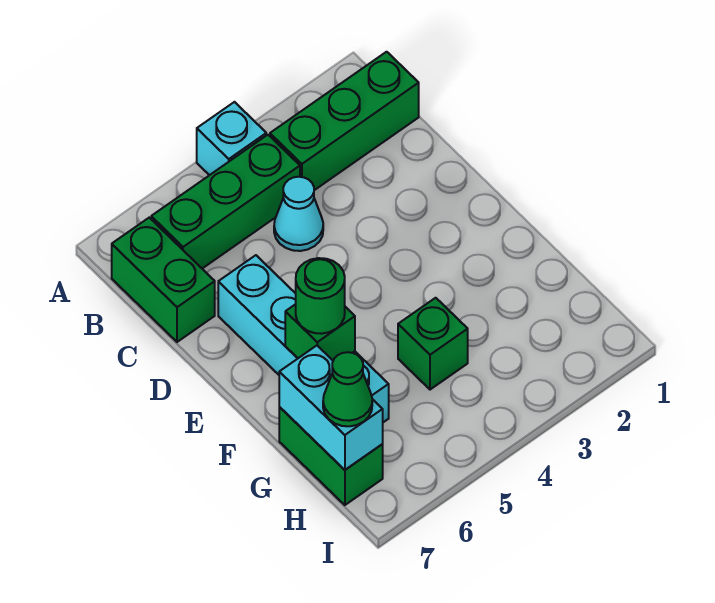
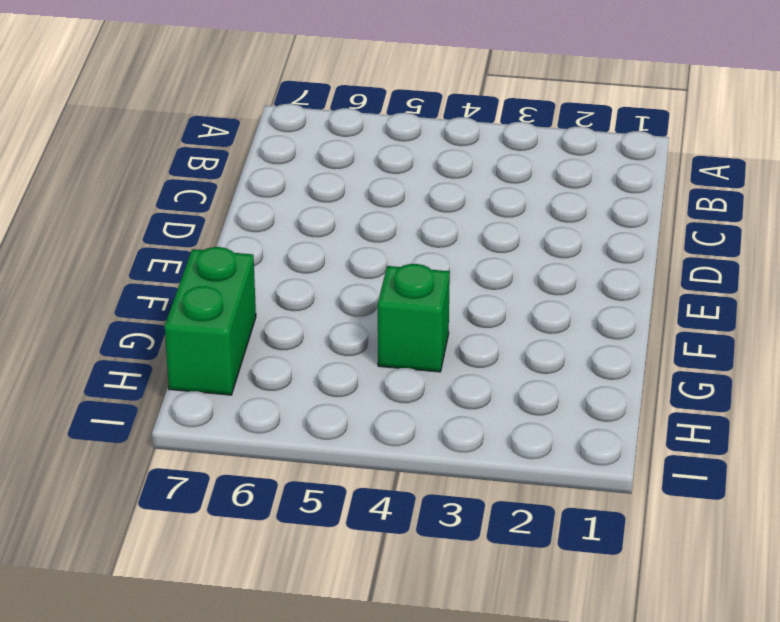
none -> cyan 1x1 brick [197,102,266,175]
none -> green 1x3 brick [270,52,419,190]
none -> green 1x3 brick [151,135,300,268]

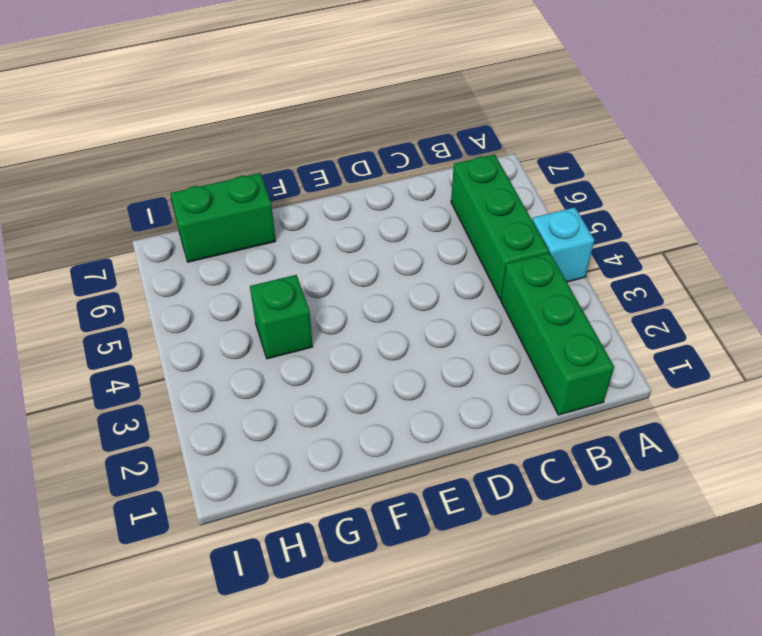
none -> green 1x2 brick [112,218,215,342]
none -> cyan 1x1 cone [274,177,323,251]
none -> cyan 1x4 brick [218,255,389,422]

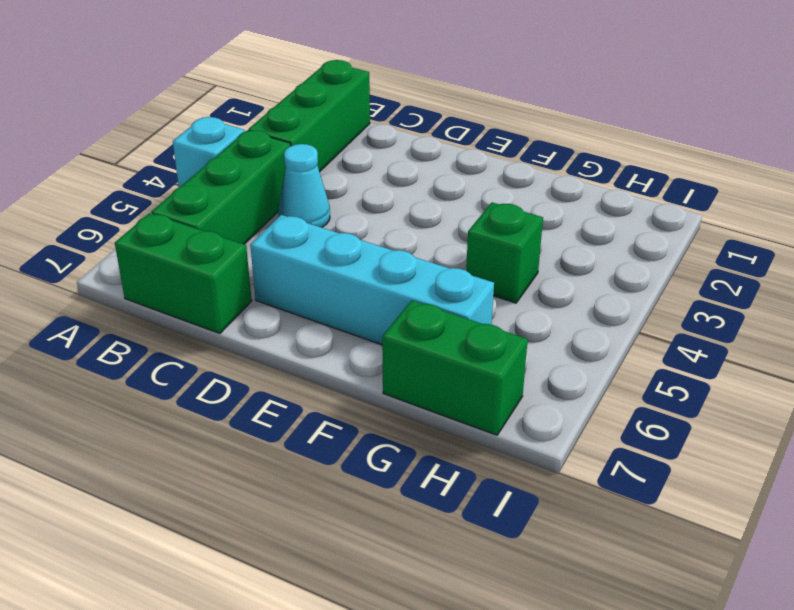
none -> green 1x1 brick [285,304,355,360]
none -> cyan 1x2 brick [279,346,383,470]
none -> green 1x1 round brick [296,258,345,334]

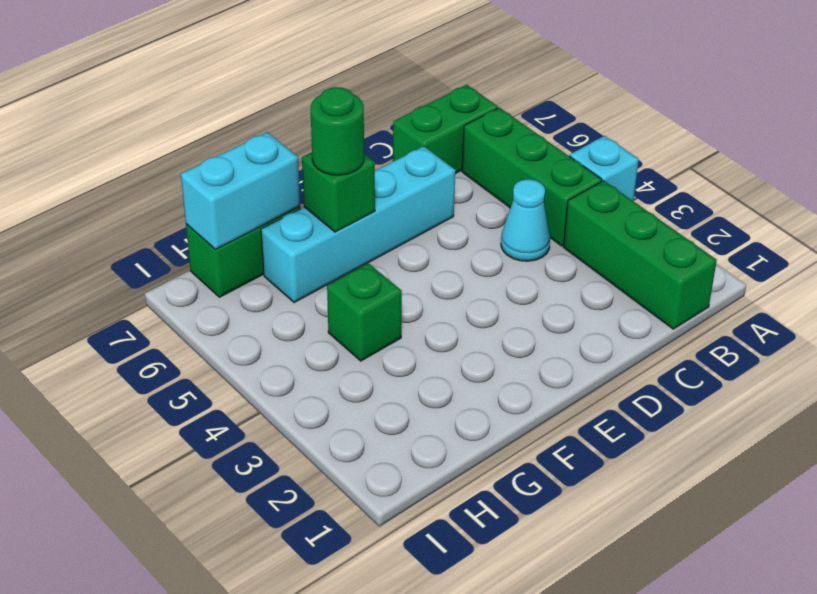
none -> green 1x1 cone [323,352,372,426]

